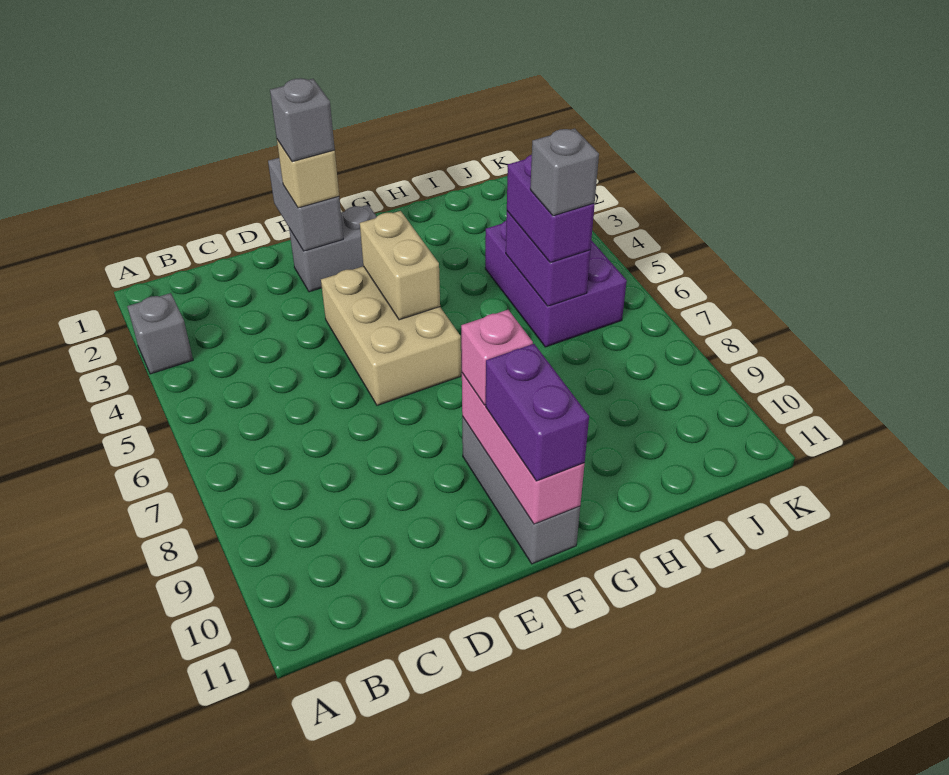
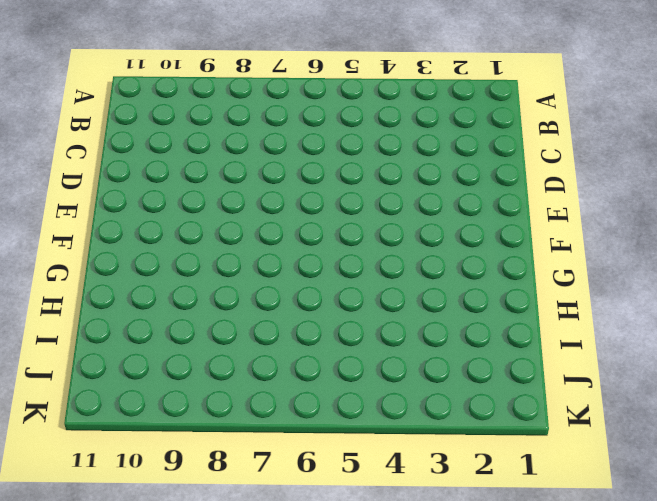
none -> grey 1x1 brick [127,293,193,374]
none -> grey 1x2 brick [289,205,377,292]
none -> tan 2x3 brick [321,266,461,405]

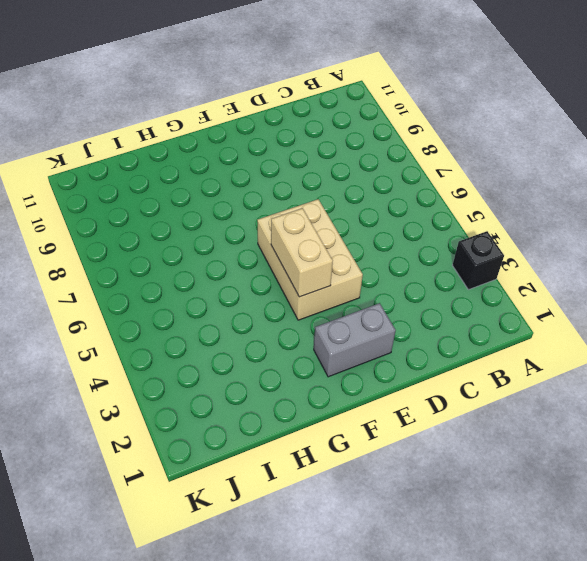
black 1x1 brick [452,231,504,290] -> grey 1x1 brick [127,293,193,374]
none -> grey 1x3 brick [462,417,580,564]
none -> purple 2x3 brick [485,221,627,347]
none -> grey 1x2 brick [268,158,343,251]

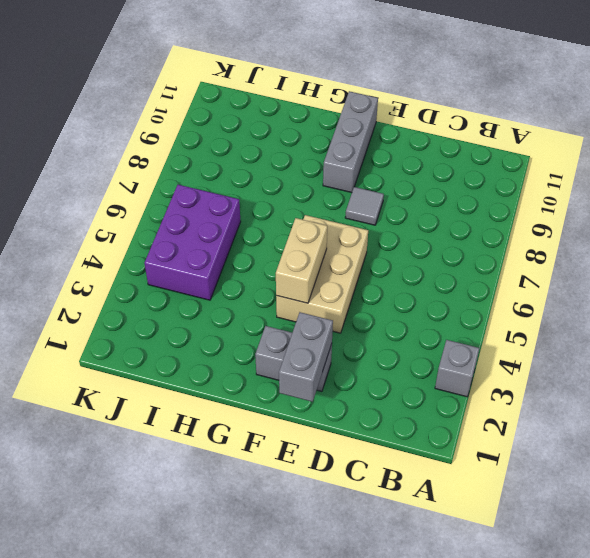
grey 1x1 tile [345,187,384,225] -> none
none -> pink 1x3 brick [462,373,585,524]
none -> purple 1x2 brick [506,211,590,306]
none -> tan 1x1 brick [277,140,339,208]

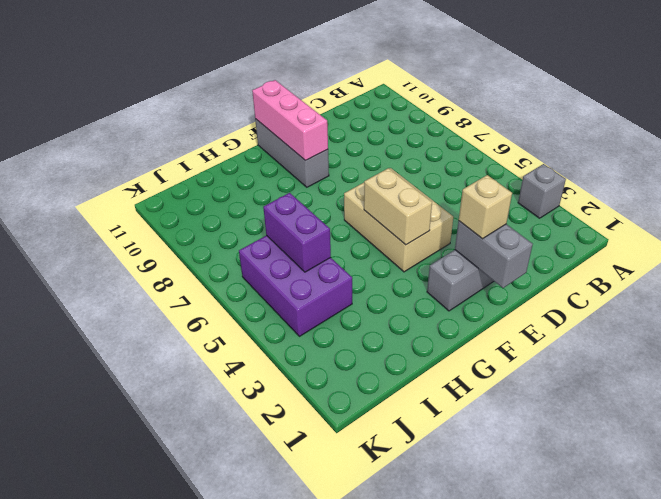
none -> pink 1x1 brick [461,310,533,405]
none -> purple 1x2 brick [486,344,589,481]
none -> purple 1x2 brick [507,155,595,263]

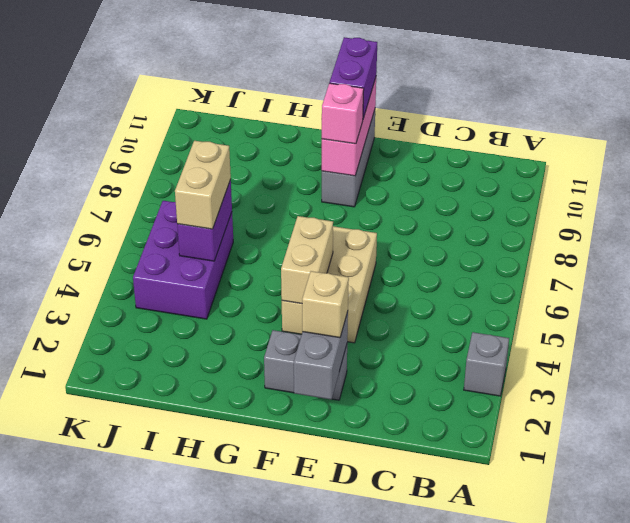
tan 1x2 brick [175,141,231,229] -> purple 1x2 brick [507,155,595,263]
none -> grey 1x1 brick [270,78,335,162]
none -> grey 1x1 brick [530,128,599,216]

